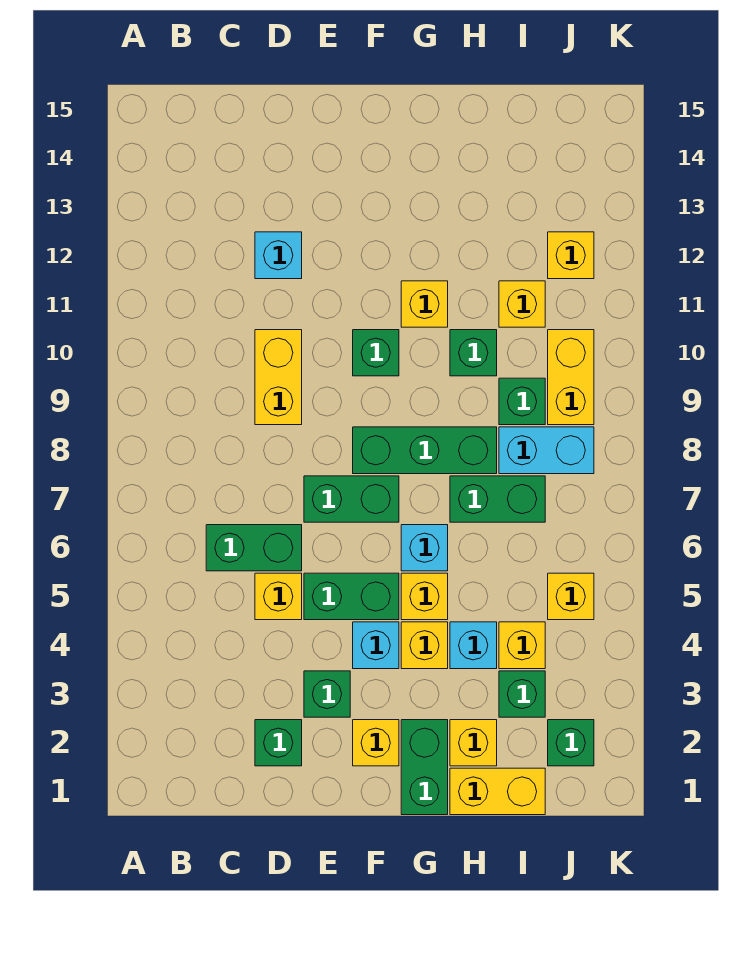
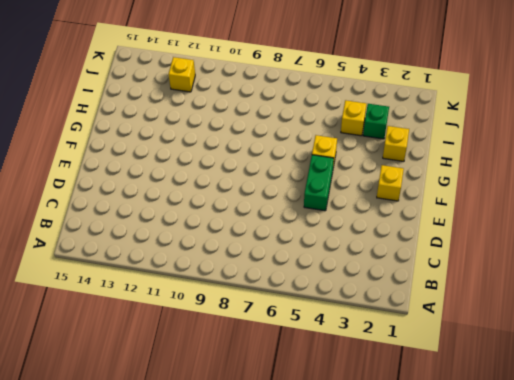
none -> green 1x2 brick [206,525,302,571]
none -> green 1x1 brick [255,720,302,766]
none -> yellow 1x1 brick [255,573,302,620]
none -> yellow 1x2 brick [255,330,302,425]

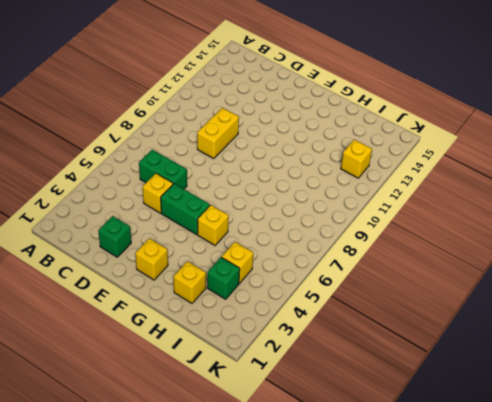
none -> cyan 1x1 brick [255,232,302,279]
none -> green 1x1 brick [304,671,350,717]
none -> green 1x2 brick [304,476,399,522]
none -> cyan 1x1 brick [353,622,399,669]

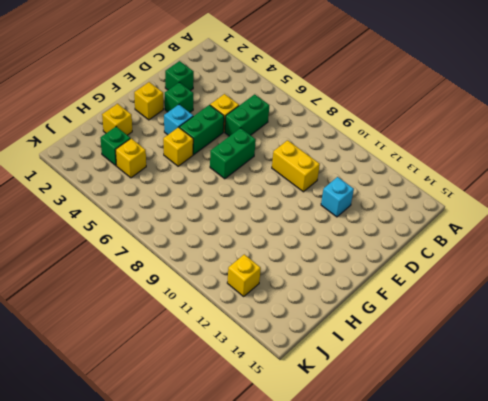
none -> green 1x3 brick [353,427,497,474]
none -> green 1x1 brick [353,330,399,376]
none -> green 1x2 brick [401,720,448,815]
none -> yellow 1x1 brick [401,622,448,669]

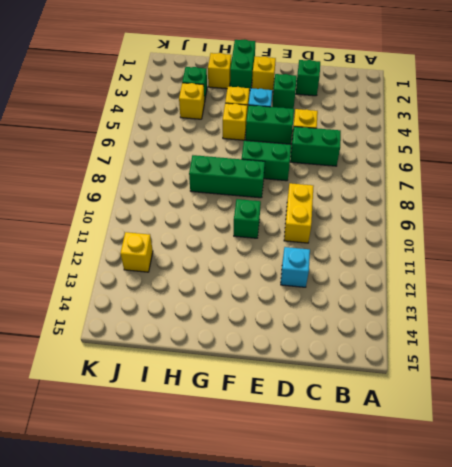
none -> cyan 1x1 brick [401,525,448,571]
none -> yellow 1x1 brick [401,281,448,327]
none -> yellow 1x2 brick [450,768,545,815]
none -> cyan 1x1 brick [450,622,497,669]

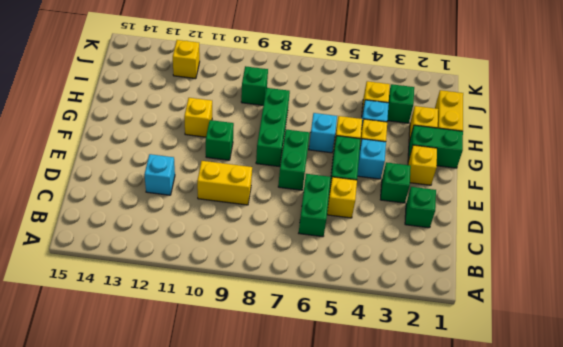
none -> green 1x2 brick [450,476,545,522]
none -> green 1x1 brick [450,330,497,376]
none -> cyan 1x2 brick [499,427,594,474]
none -> yellow 1x1 brick [499,281,545,327]

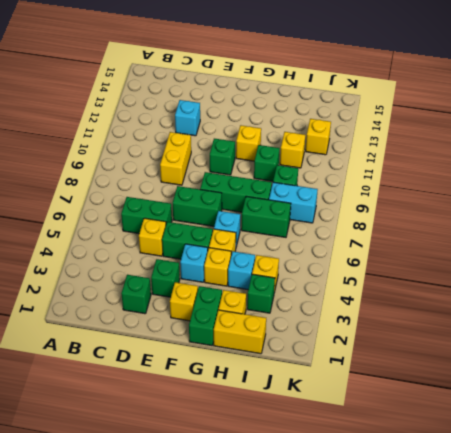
none -> green 1x1 brick [548,720,594,766]
none -> yellow 1x1 brick [548,573,594,620]
none -> yellow 1x2 brick [548,330,594,425]

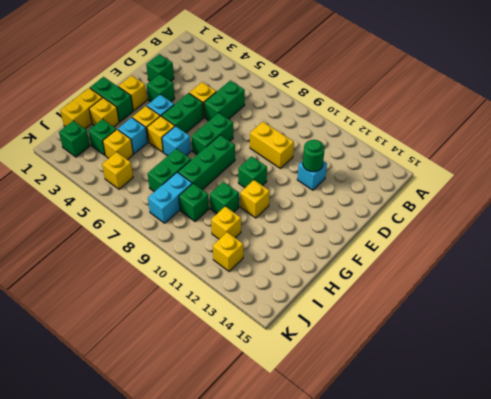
green 1x1 round brick [303,140,325,172] -> none
none -> yellow 1x2 brick [548,330,594,425]

